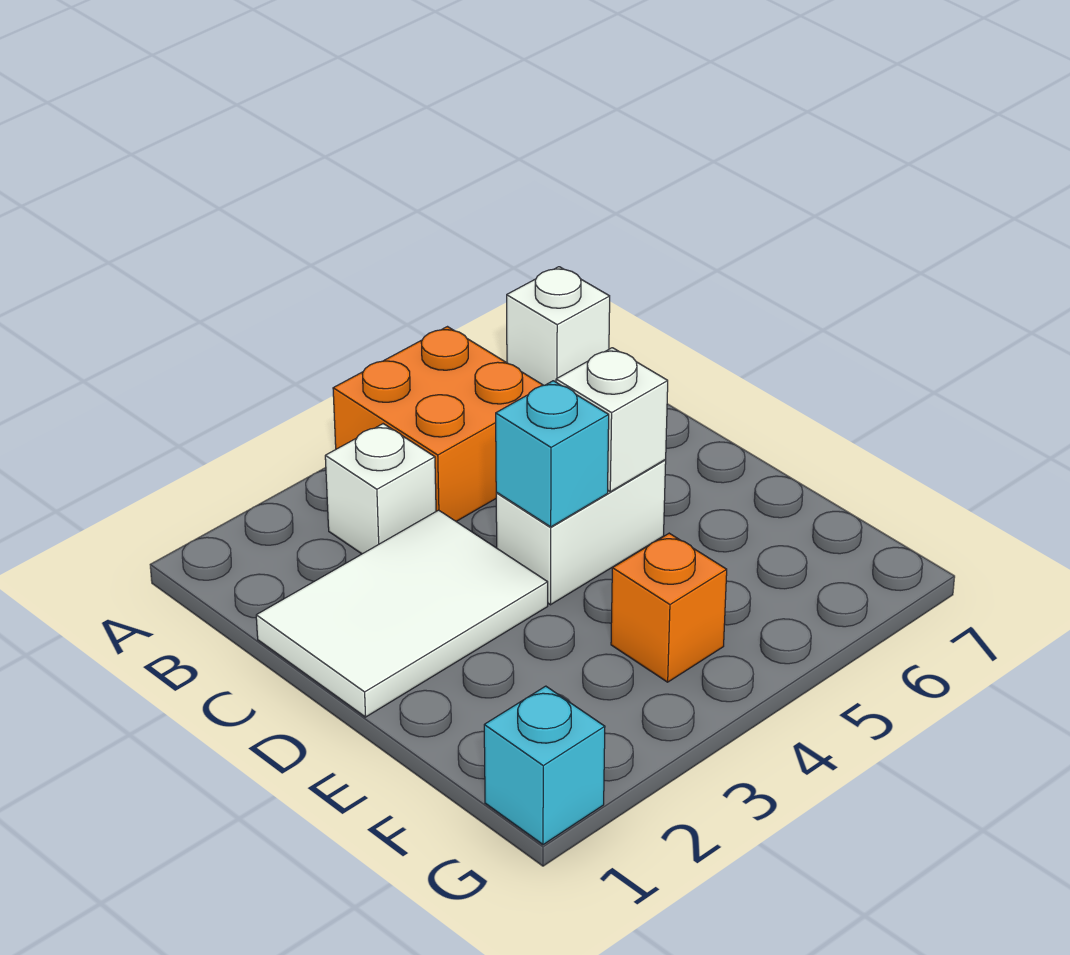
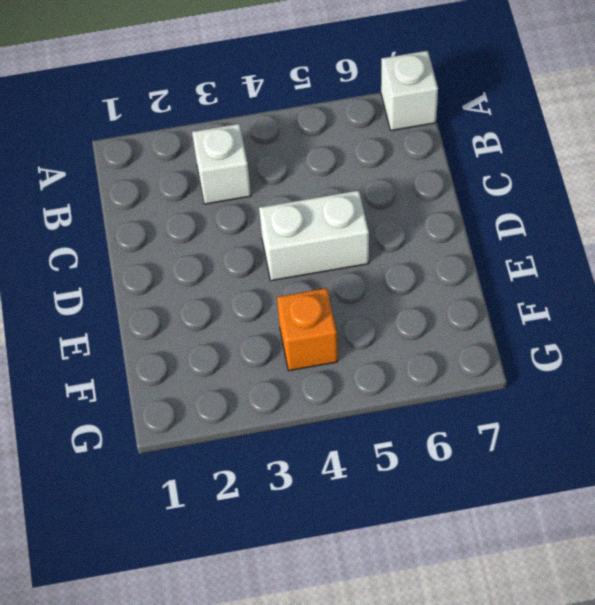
none -> orange 2x2 brick [333,327,543,522]
none -> white 2x3 tile [256,510,548,717]

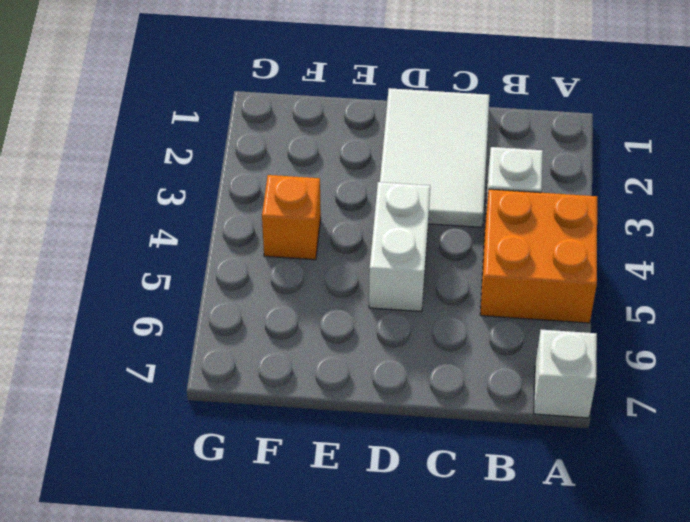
none -> cyan 1x1 brick [484,686,605,845]
none -> cyan 1x1 brick [496,381,609,527]

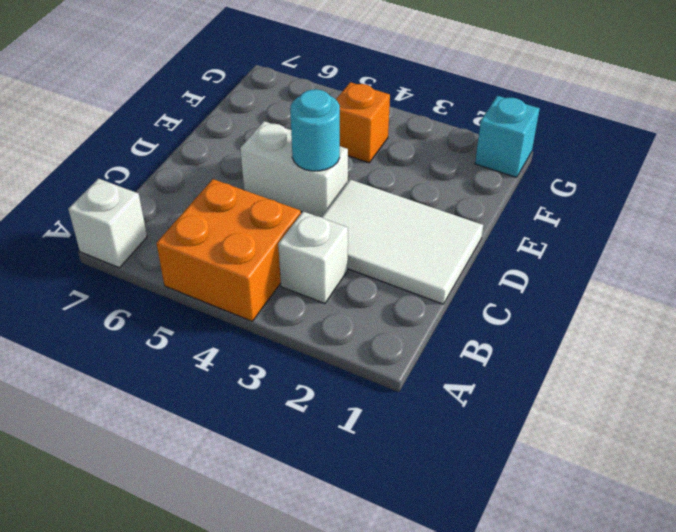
cyan 1x1 round brick [290,89,340,171] -> cyan 1x1 brick [496,381,609,527]
none -> white 1x1 brick [556,348,668,492]

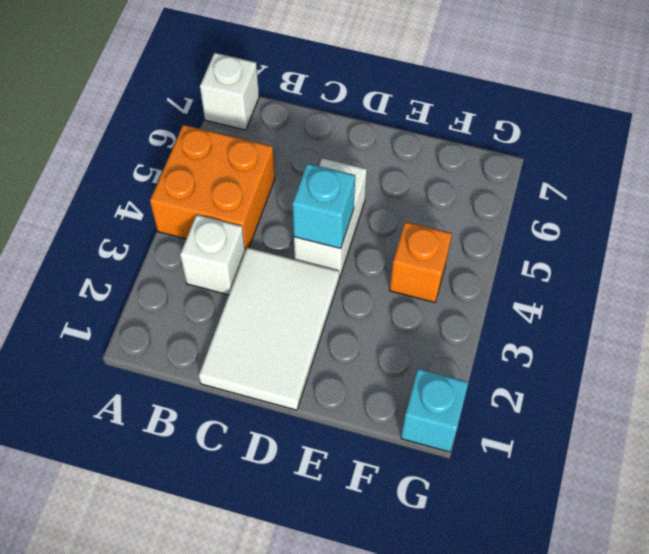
none -> white 1x1 brick [556,348,668,492]

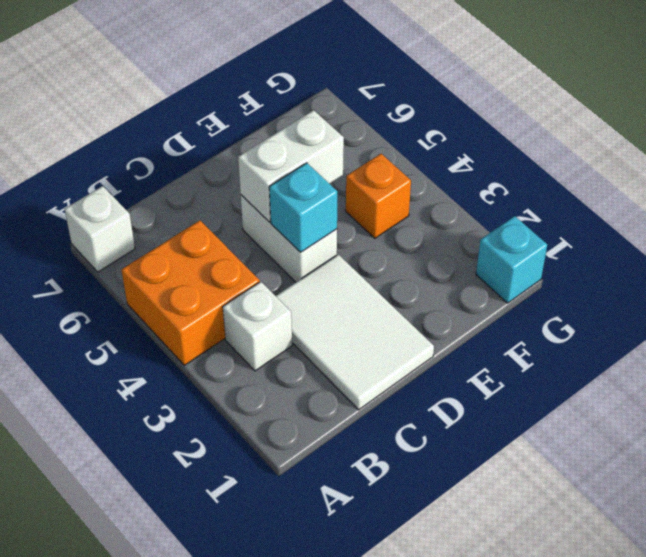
white 1x2 brick [238,110,344,222] -> white 1x1 brick [556,348,668,492]

